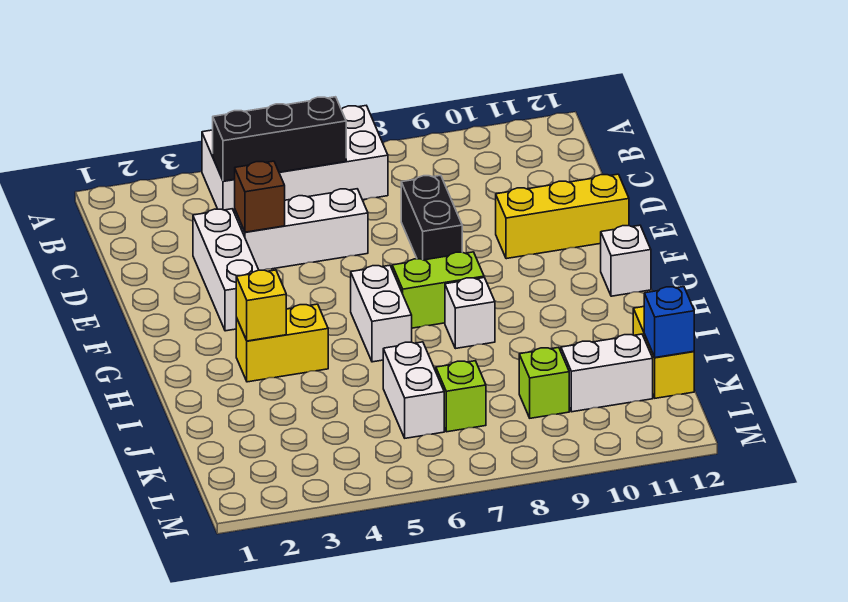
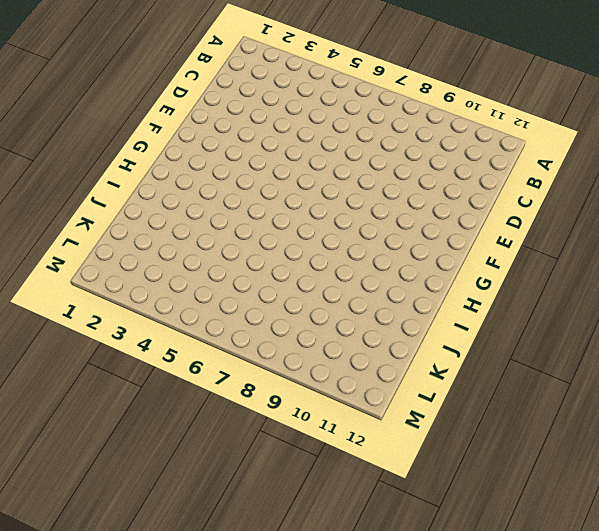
none -> white 2x4 brick [202,106,388,213]
none -> white 1x3 brick [193,209,258,331]
none -> white 1x3 brick [235,189,368,270]

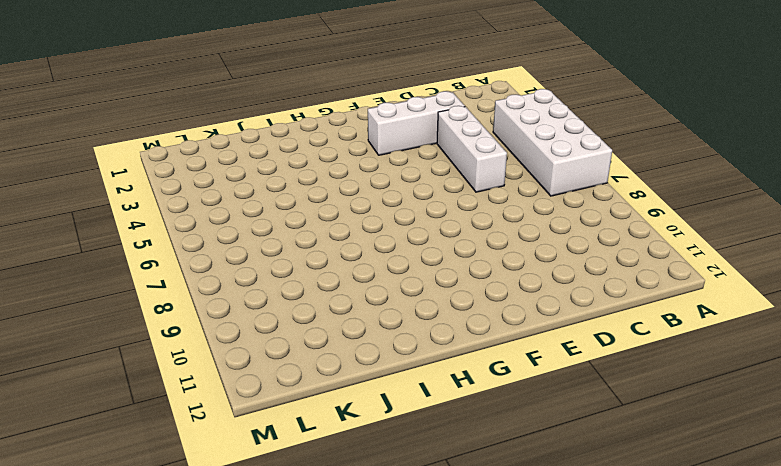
none -> black 1x2 brick [401,175,462,260]
none -> yellow 1x3 brick [496,174,629,259]
none -> white 1x2 brick [351,265,412,362]

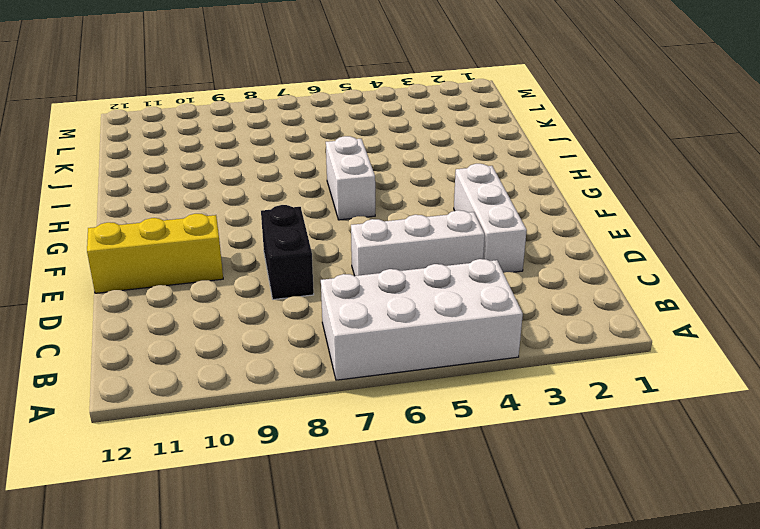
none -> lime 1x2 brick [392,252,484,328]
none -> white 1x1 brick [601,225,651,296]
none -> yellow 1x2 brick [236,304,328,382]

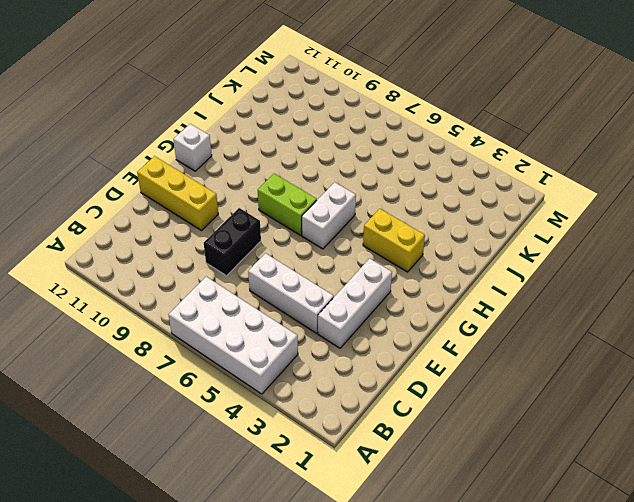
none -> white 1x1 brick [445,278,495,349]
none -> white 1x2 brick [383,342,444,438]
none -> yellow 1x2 brick [633,307,694,398]

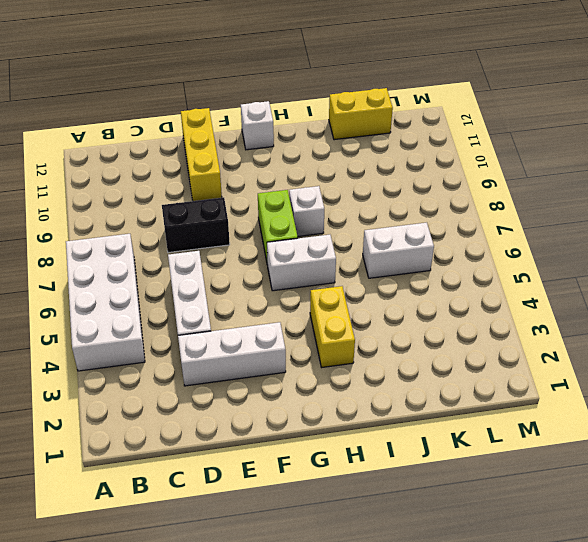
none -> lime 1x1 brick [436,361,486,432]
none -> lime 1x1 brick [519,347,569,418]
none -> white 1x2 brick [561,334,653,412]

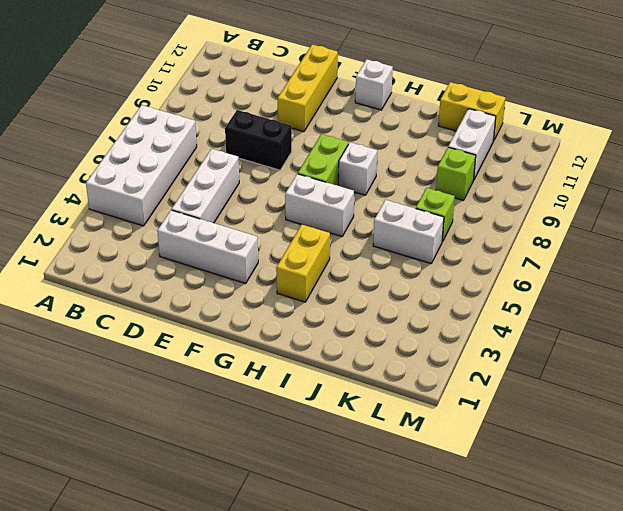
none -> black 1x3 brick [213,97,346,181]
none -> brown 1x1 brick [235,161,285,232]
none -> yellow 1x1 brick [236,270,286,341]

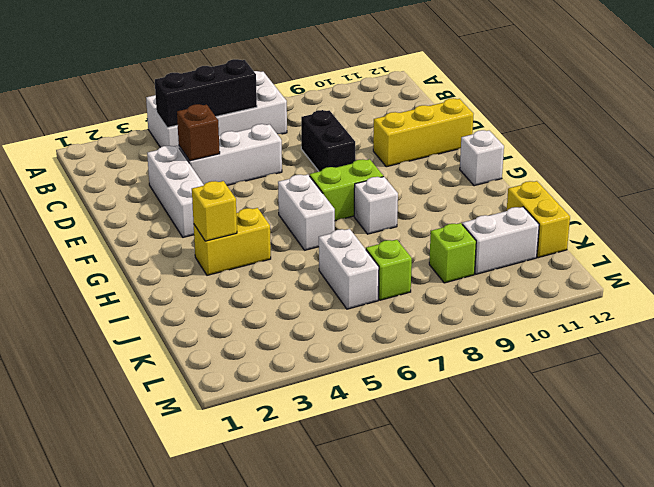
none -> blue 1x1 brick [644,287,694,358]

